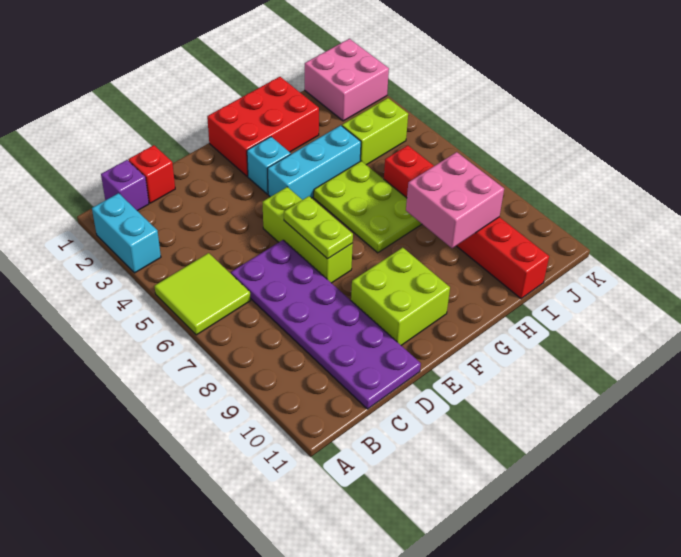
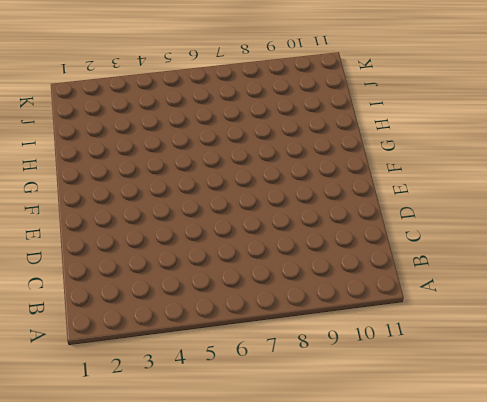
none -> cyan 1x2 brick [92,193,161,273]
none -> lime 2x2 tile [154,253,251,335]
none -> purple 1x1 brick [101,160,149,211]

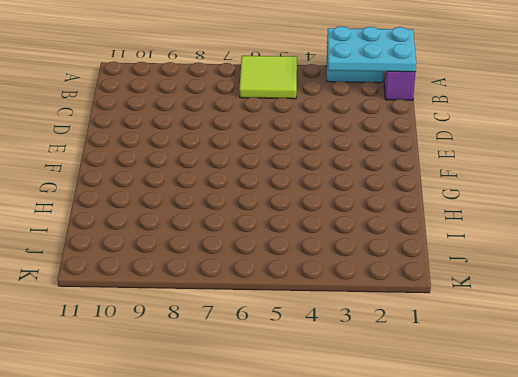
cyan 2x3 plate [327,26,416,72] -> none
none -> red 1x1 brick [128,145,175,203]
none -> purple 2x6 plate [231,240,421,409]
none -> lime 1x3 brick [263,187,353,283]

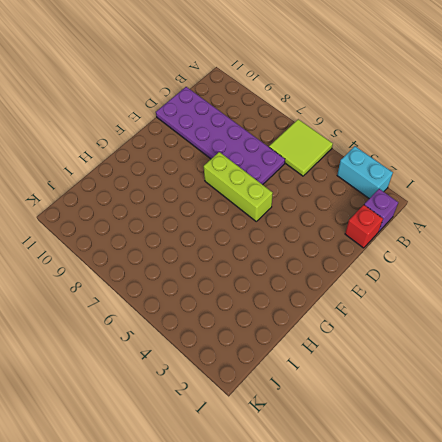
none -> lime 2x2 brick [351,248,450,345]
none -> red 2x3 brick [207,77,319,176]
none -> cyan 1x1 brick [247,137,291,194]

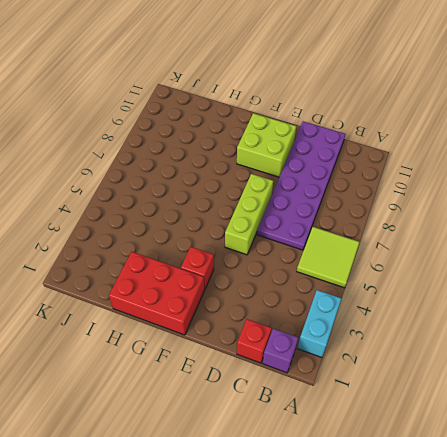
red 1x1 brick [181,247,214,289] -> cyan 1x1 brick [247,137,291,194]
none -> cyan 1x3 brick [267,125,361,200]
none -> lime 2x3 plate [314,161,422,253]
none -> lime 1x2 brick [342,98,408,165]

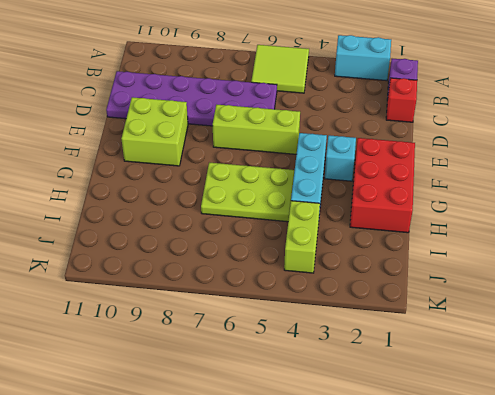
none -> red 1x6 brick [384,145,549,299]
none -> pink 2x2 brick [305,39,389,121]
none -> lime 1x2 plate [284,196,353,259]

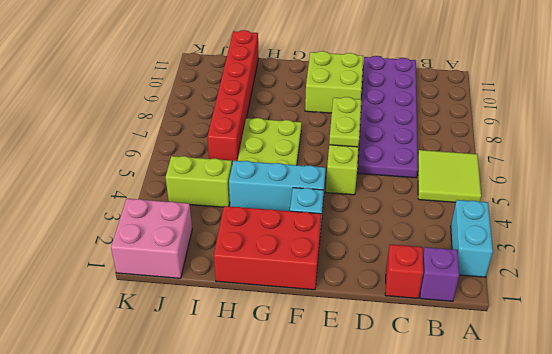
none -> pink 2x2 brick [406,152,504,248]

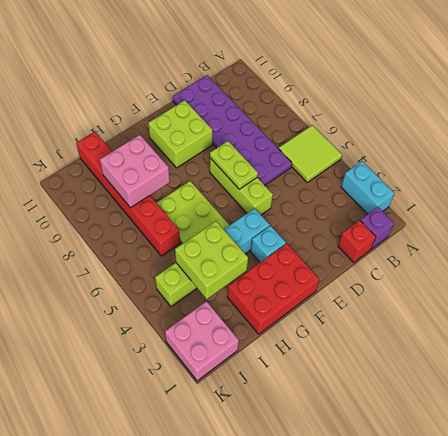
lime 2x2 brick [175,221,248,299] -> none

